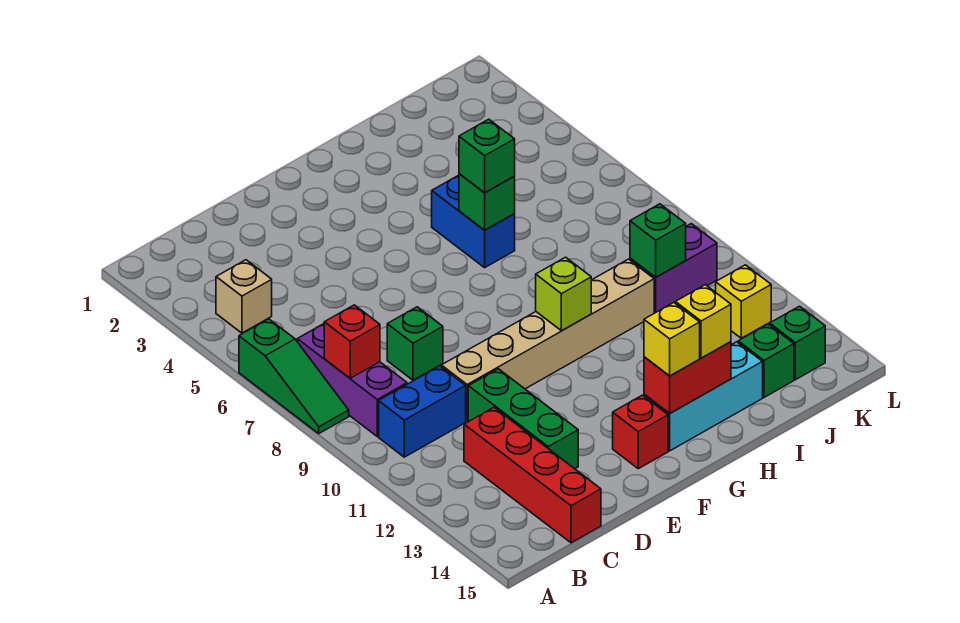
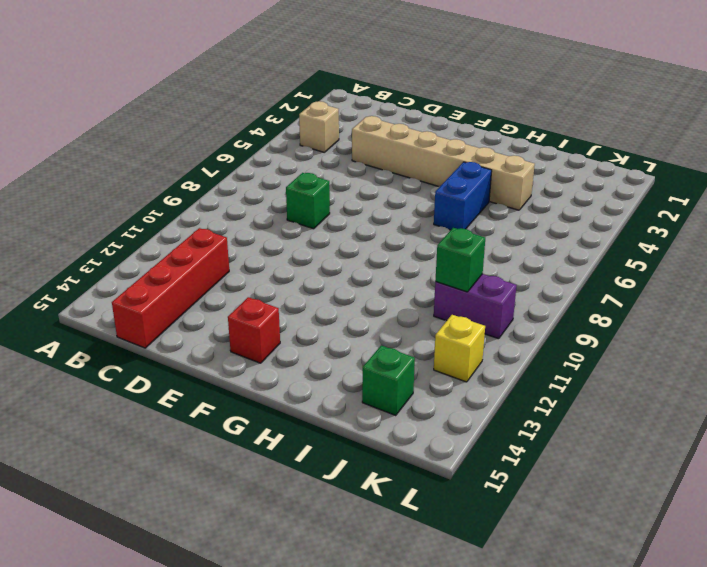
tan 1x6 brick [352,116,535,210] -> tan 1x6 brick moved to [441,259,654,422]
none -> green 1x3 slope [239,319,349,433]
none -> purple 1x3 brick [297,324,407,436]
none -> blue 1x2 brick [379,366,466,457]

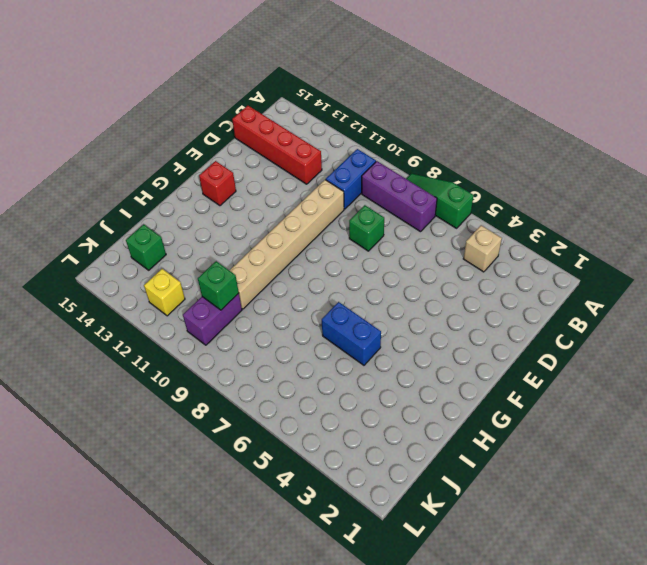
none -> green 1x3 brick [468,369,578,469]
none -> cyan 1x3 brick [644,342,763,451]
none -> green 1x1 brick [770,306,825,380]

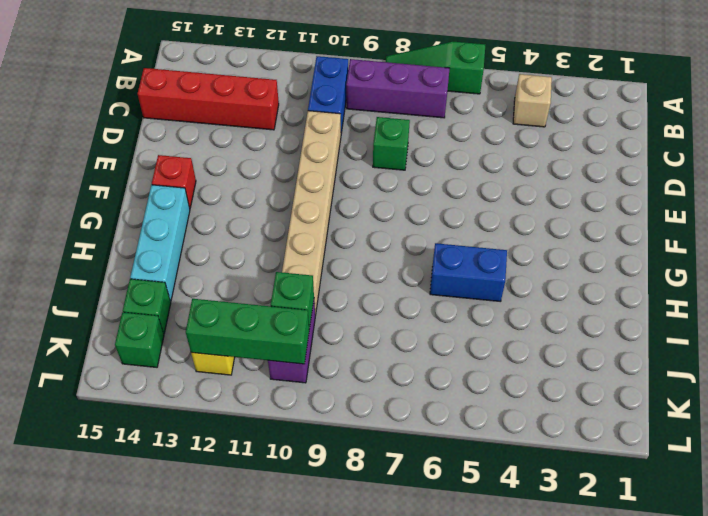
green 1x3 brick [186,299,309,364] -> green 1x3 brick moved to [468,369,578,469]
none -> red 1x1 brick [324,305,380,378]
none -> lime 1x1 brick [536,257,591,331]
none -> red 1x2 brick [644,342,731,413]

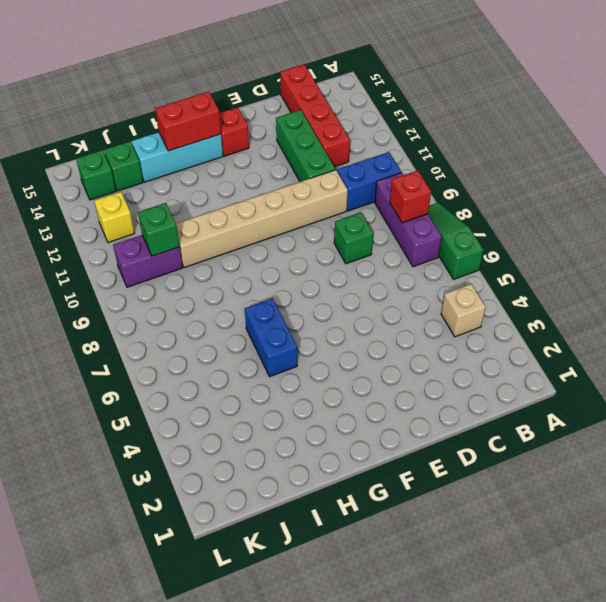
none -> lime 1x1 brick [536,257,591,331]
none -> green 1x1 brick [459,174,515,230]
none -> yellow 1x1 brick [644,303,700,376]

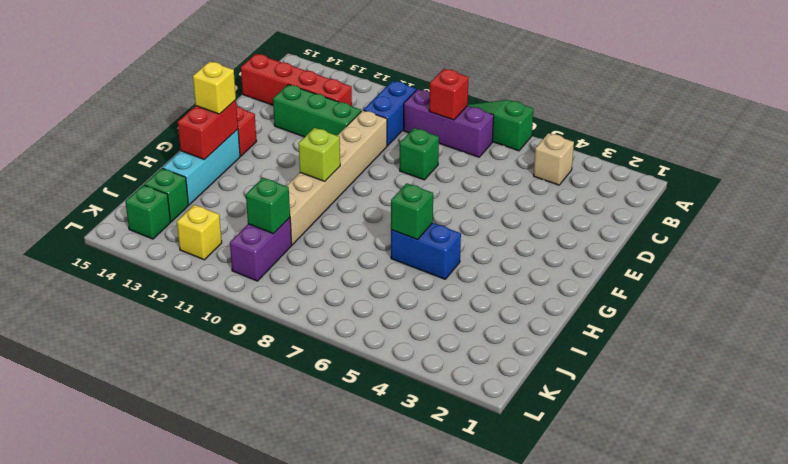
none -> green 1x1 brick [459,119,515,193]
none -> yellow 1x1 brick [675,285,731,358]

